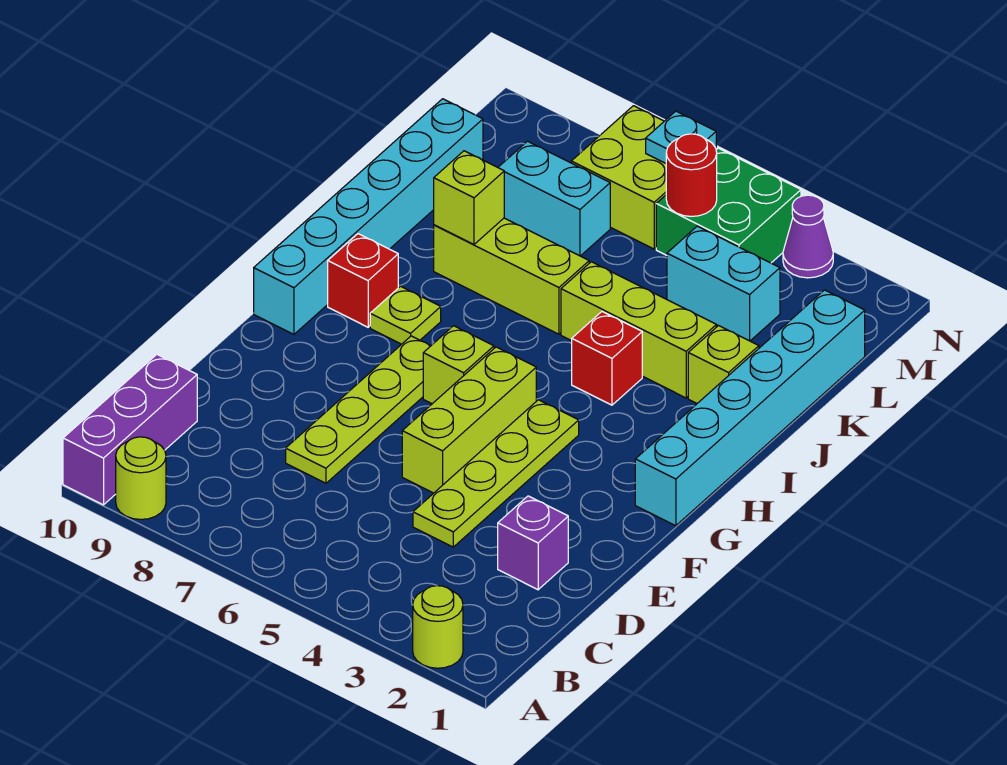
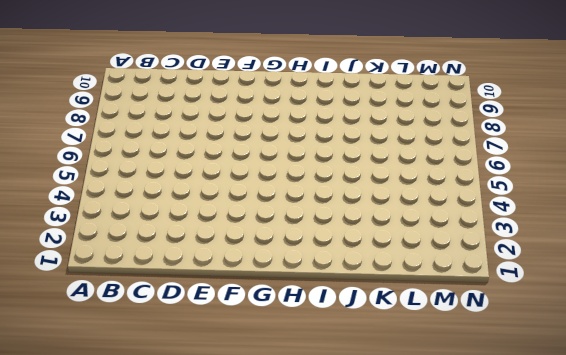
none -> lime 1x1 round brick [413,586,463,668]
none -> lime 1x1 round brick [116,437,166,520]
none -> purple 1x3 brick [63,355,197,505]

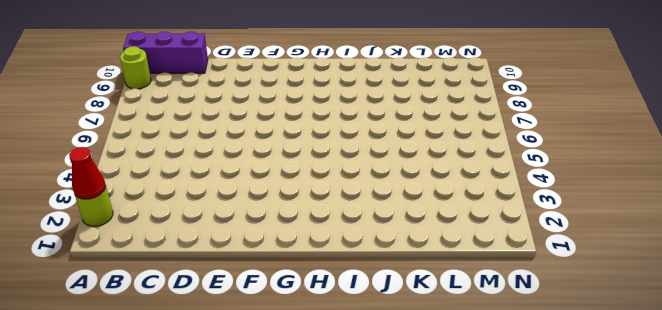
red 1x1 cone [69,147,106,199] -> none
none -> purple 1x1 brick [498,496,568,590]
none -> lime 1x4 plate [413,400,579,547]
none -> lime 1x4 plate [286,336,430,483]

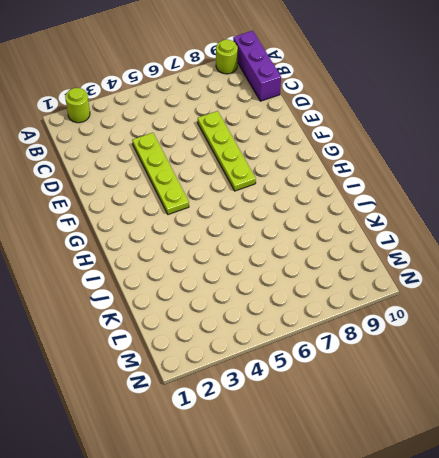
none -> purple 1x1 brick [498,496,568,590]
none -> lime 1x3 brick [402,347,536,493]
none -> cyan 1x6 brick [635,290,865,526]

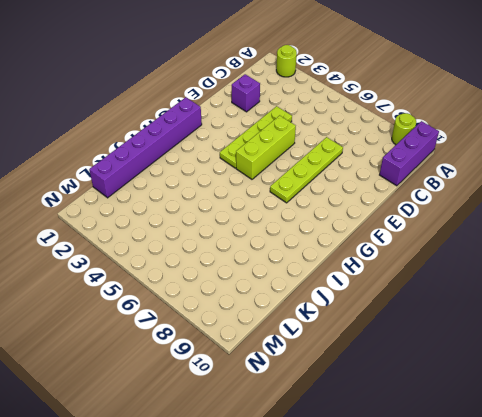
purple 1x6 brick [89,97,202,198] -> cyan 1x6 brick [635,290,865,526]
none -> lime 1x1 brick [423,326,494,404]
none -> cyan 1x6 brick [254,99,483,334]
none -> lime 1x1 plate [370,286,441,344]

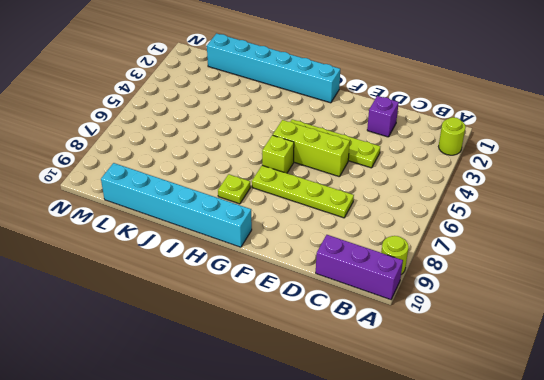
none -> red 1x1 brick [328,234,398,327]
none -> red 1x1 brick [572,312,642,405]
none -> lime 1x1 brick [688,326,759,403]

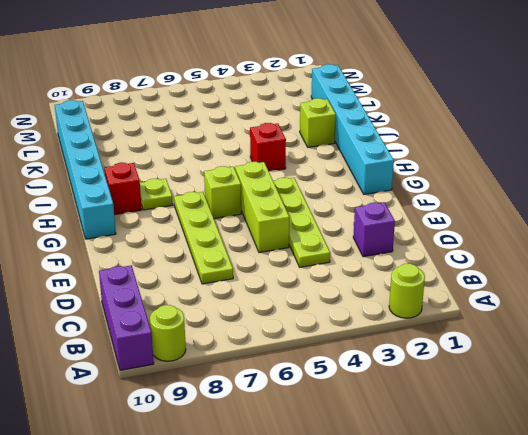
none -> lime 1x3 brick [561,262,716,398]
none -> lime 1x3 brick [434,218,589,334]
none -> cyan 1x2 brick [667,226,780,341]

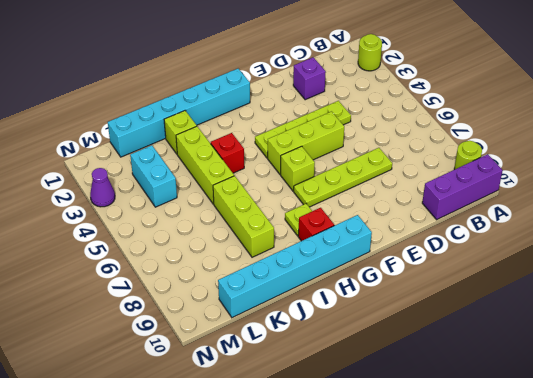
none -> cyan 1x2 brick [498,141,610,256]
none -> green 2x2 brick [656,148,801,263]
none -> lime 2x2 brick [571,106,666,249]

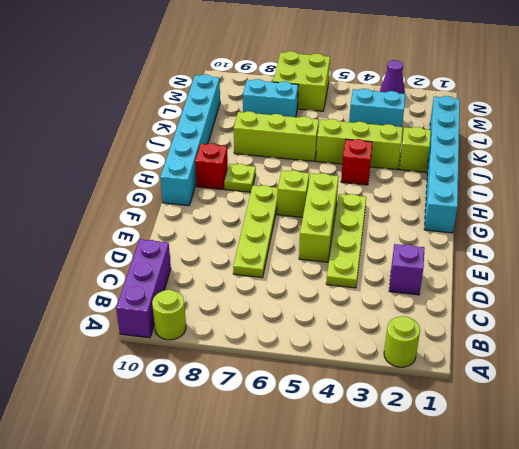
none -> green 2x2 brick [656,148,801,263]
none -> lime 1x1 brick [434,151,504,244]
none -> red 1x1 round brick [666,134,717,216]

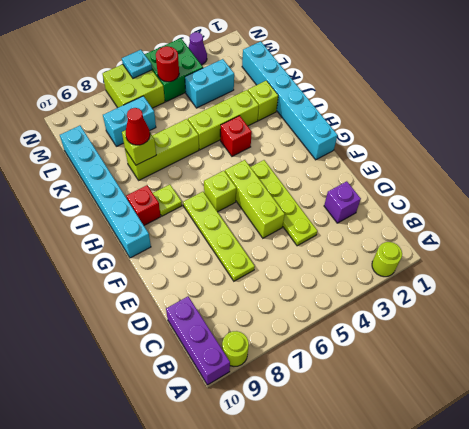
red 1x1 cone [126,108,150,145] -> none

